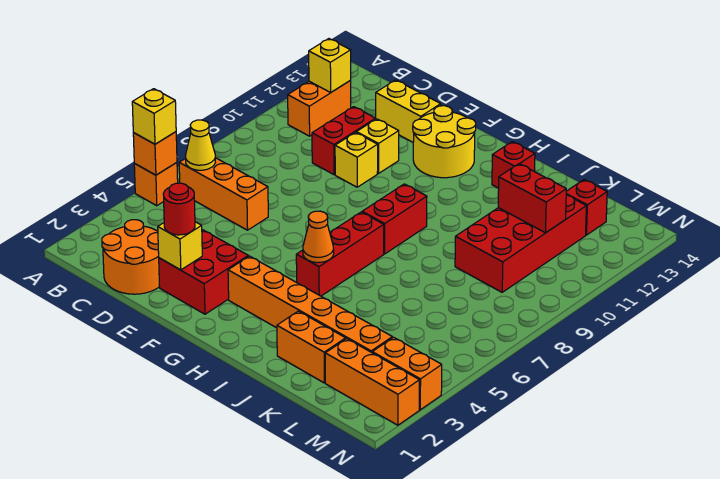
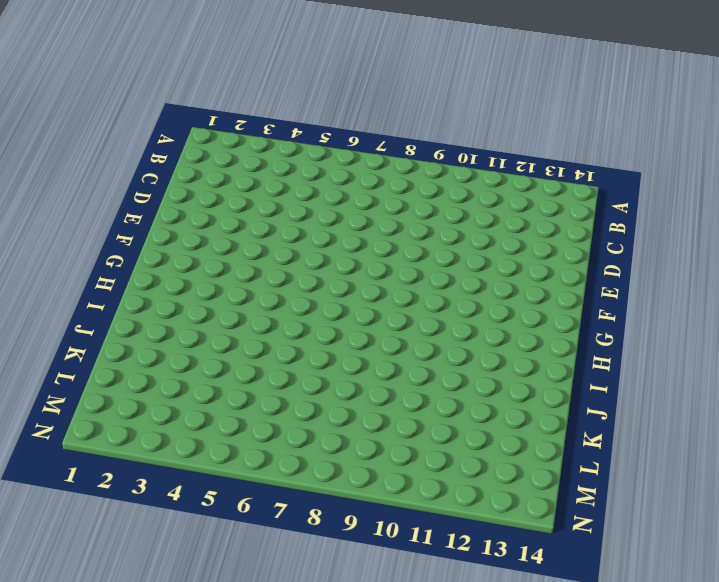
none -> orange 1x1 brick [134,163,178,206]
none -> orange 1x3 brick [179,158,268,230]
none -> orange 1x2 brick [288,80,351,136]

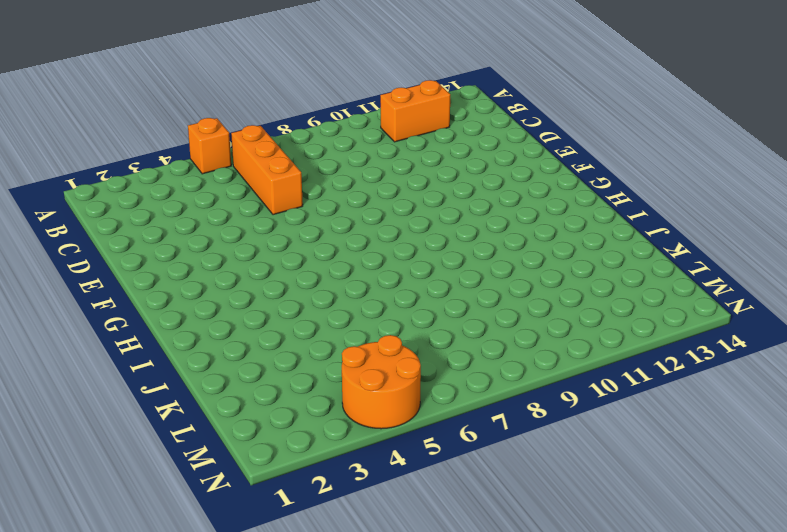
orange 2x2 round brick [342,335,421,429] -> orange 2x2 round brick moved to [102,220,160,294]
none -> red 1x2 brick [312,107,376,175]
none -> yellow 1x2 brick [376,80,441,142]
none -> red 2x2 brick [159,230,248,314]

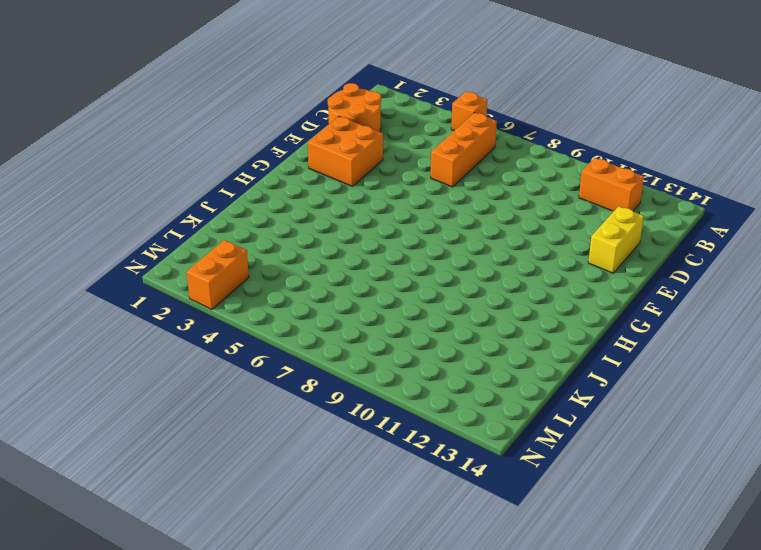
orange 2x2 brick [308,116,383,186] -> red 2x2 brick [159,230,248,314]
none -> red 1x2 brick [312,107,376,175]
none -> yellow 1x1 brick [335,132,378,187]
none -> yellow 1x1 brick [356,119,399,174]

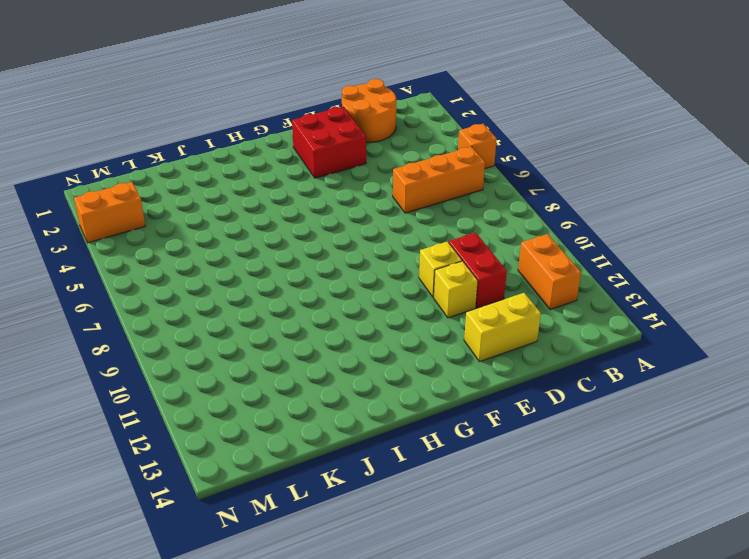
none -> yellow 2x2 round brick [413,106,476,178]
none -> orange 1x6 brick [228,256,392,353]
none -> red 1x3 brick [296,212,384,296]

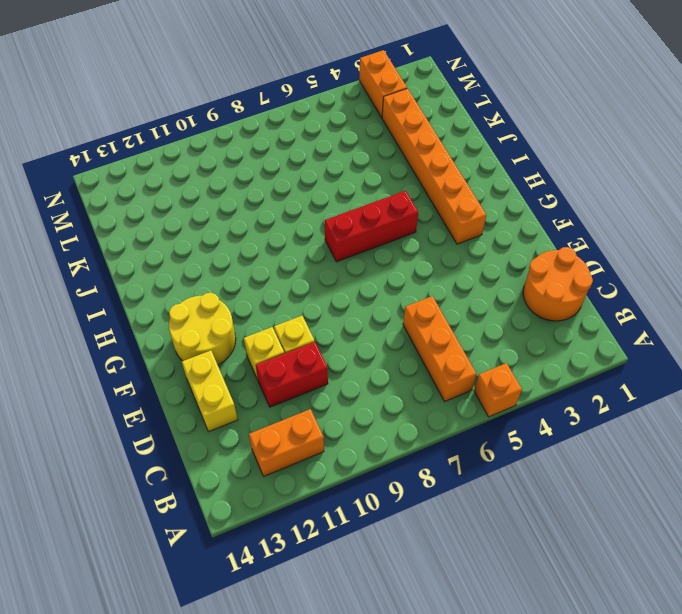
none -> red 2x2 brick [159,230,248,314]
none -> red 1x2 brick [362,184,427,254]
none -> red 1x1 brick [492,142,535,188]

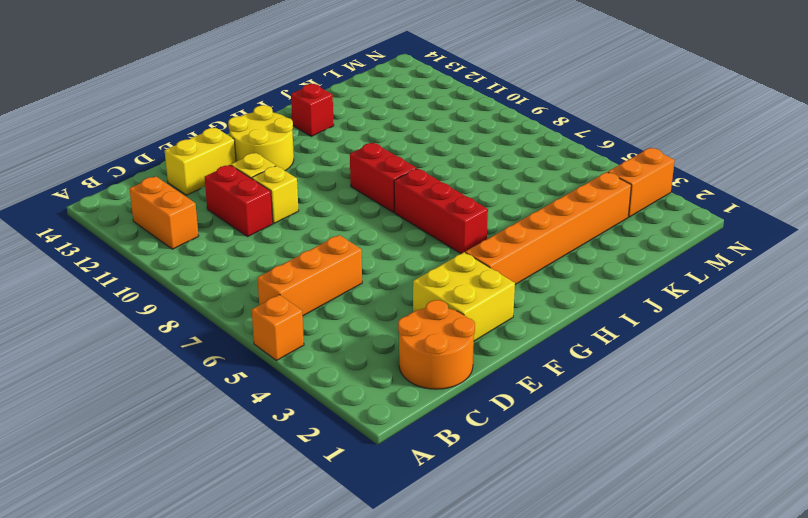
yellow 2x2 brick [413,252,515,341] -> red 2x2 brick [159,230,248,314]
none -> orange 1x2 brick [277,311,346,383]
none -> red 2x4 brick [455,195,586,292]
none -> orange 1x3 brick [325,339,419,425]

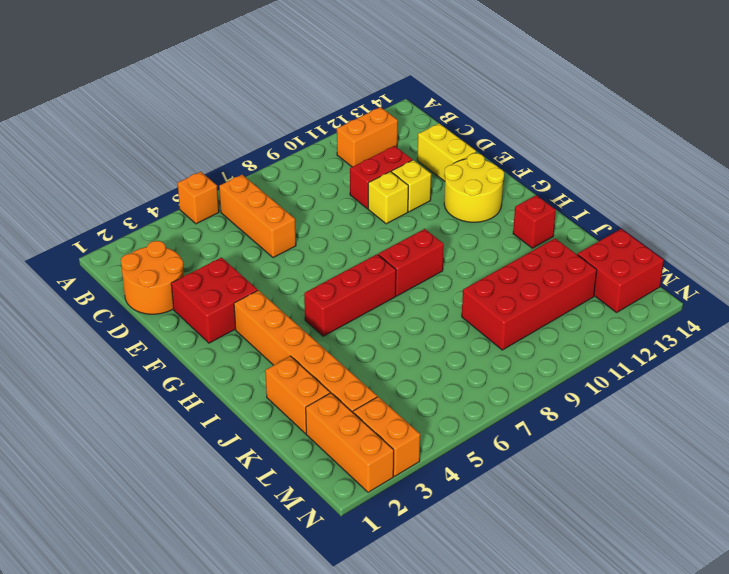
red 2x2 brick [577,229,664,312] -> red 1x1 brick [566,180,607,235]
none -> orange 1x1 brick [133,132,177,175]
none -> yellow 1x1 cone [185,120,215,170]
none -> yellow 1x1 brick [309,39,351,92]

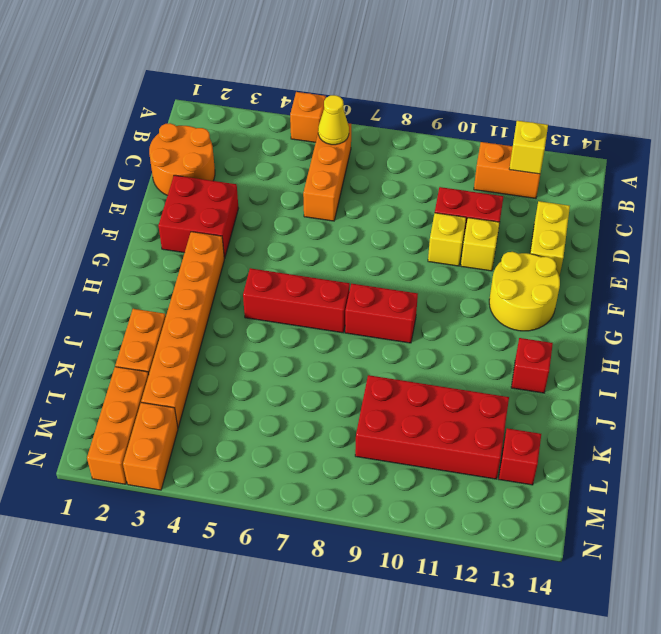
none -> orange 1x1 brick [133,132,177,175]
none -> yellow 1x1 brick [158,222,202,270]
none -> orange 1x1 cone [303,211,334,263]

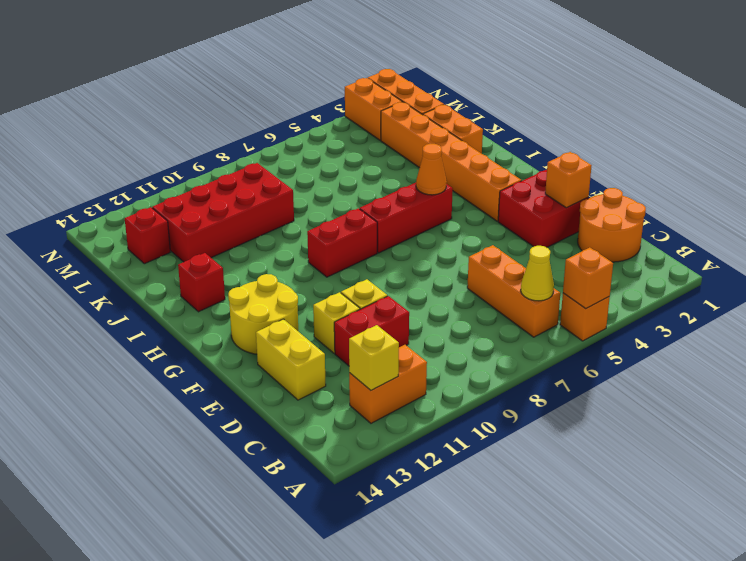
orange 1x1 brick [545,152,592,208] -> yellow 1x1 brick [158,222,202,270]
none -> red 1x2 brick [498,164,566,233]
none -> yellow 1x1 brick [132,89,176,144]
none -> red 1x1 round brick [163,183,195,235]

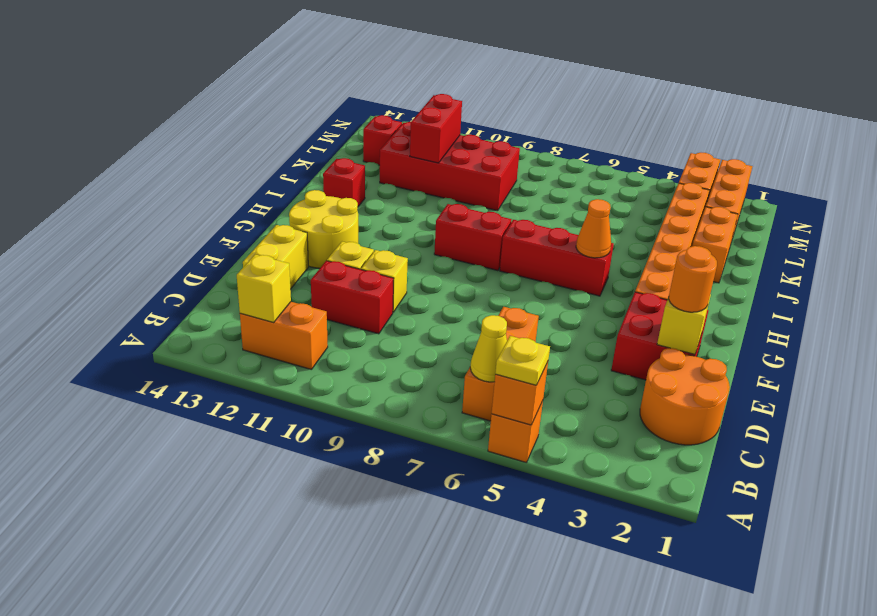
yellow 1x1 plate [495,336,550,385] -> yellow 1x1 brick [132,89,176,144]
orange 1x1 round brick [669,246,717,312] -> red 1x1 round brick [163,183,195,235]

